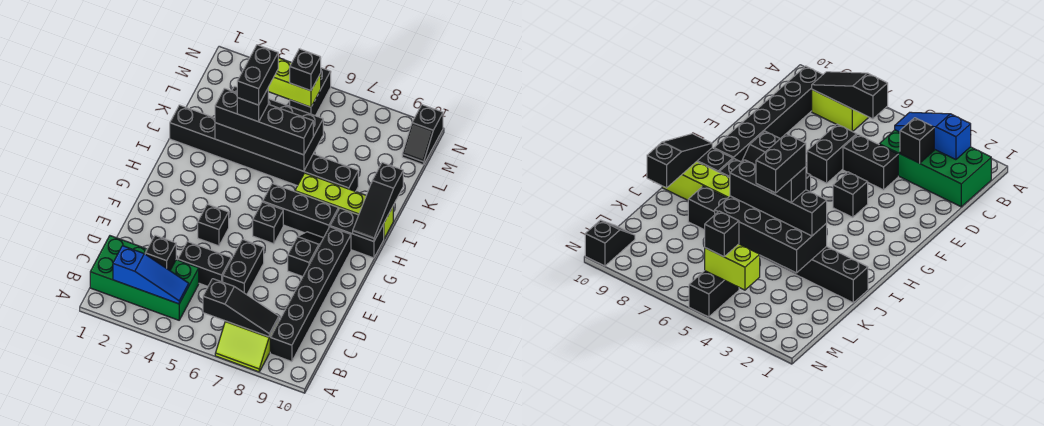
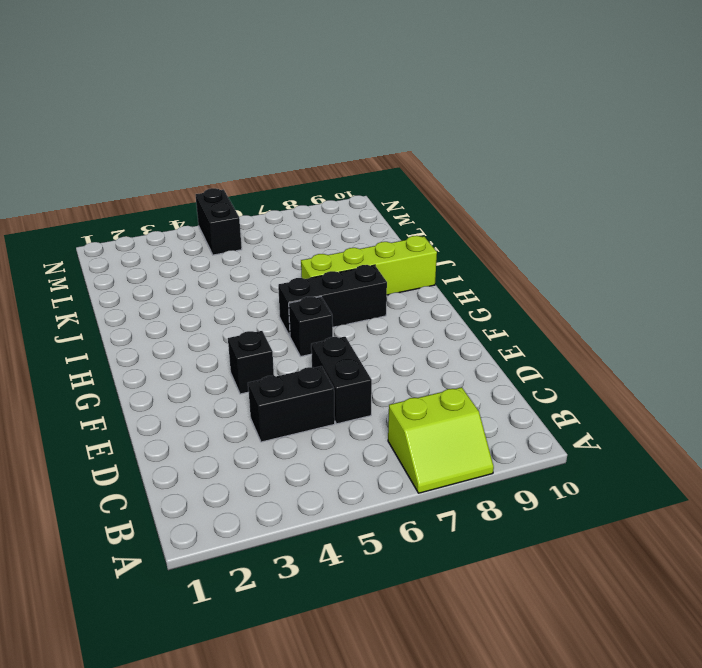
none -> green 2x4 brick [90,236,199,320]
none -> black 1x6 brick [270,227,351,362]
none -> black 1x2 slope [288,232,323,277]

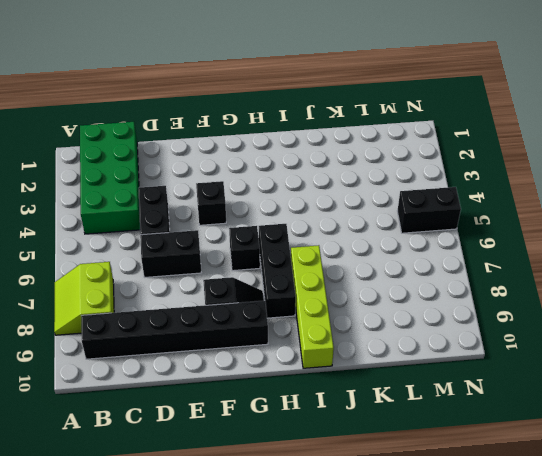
none -> black 1x2 brick [330,208,384,258]
none -> black 1x8 brick [170,105,358,192]
none -> black 1x2 slope [402,105,443,165]

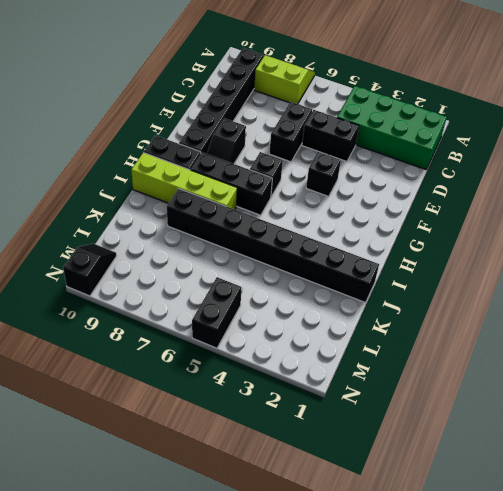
none -> blue 1x3 slope [113,246,189,304]
none -> black 1x3 slope [203,279,279,337]
none -> black 1x1 brick [145,235,176,270]

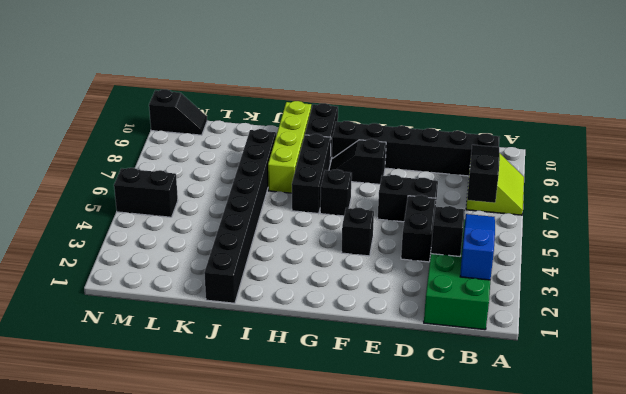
none -> black 1x3 slope [353,163,403,241]
none -> black 2x4 brick [215,86,323,171]
none -> lime 1x2 brick [268,58,321,107]

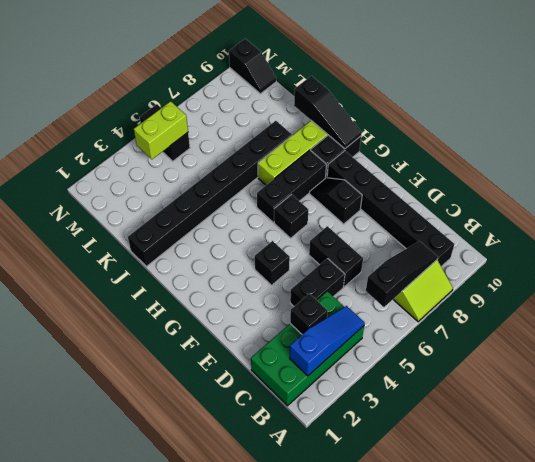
none -> black 2x4 brick [215,86,323,171]
none -> black 1x4 brick [215,88,313,155]
none -> black 1x1 brick [290,49,321,91]

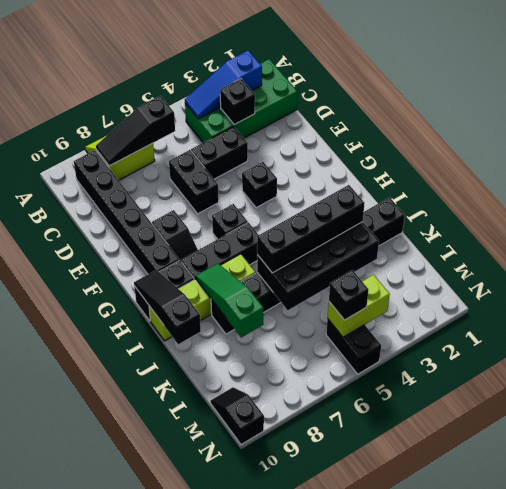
green 1x3 slope [196,263,264,337] -> none
none -> black 1x1 brick [237,89,268,122]
none -> black 1x2 brick [237,45,278,105]

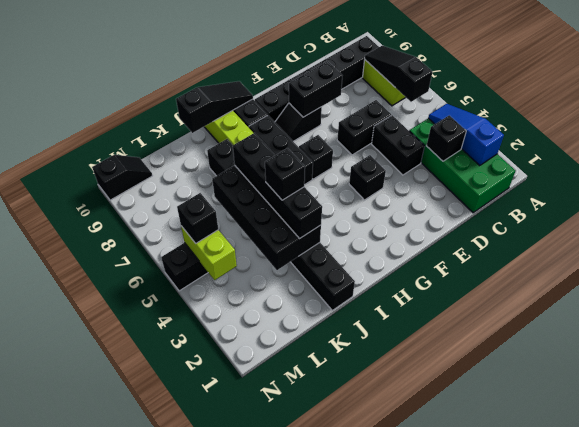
black 1x2 brick [289,61,342,117] -> black 1x2 brick moved to [237,45,278,105]

